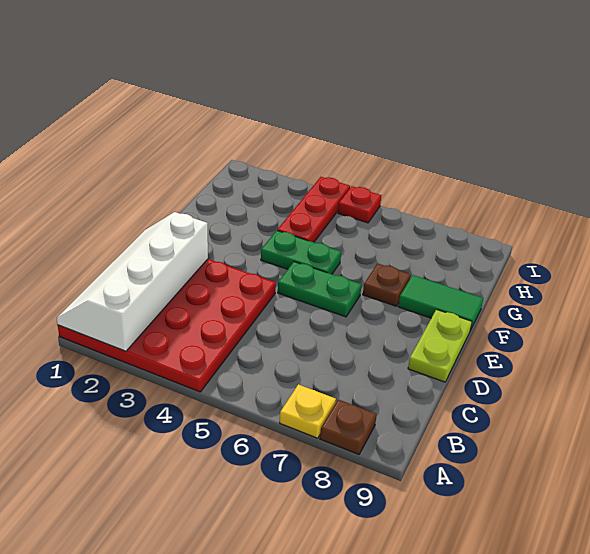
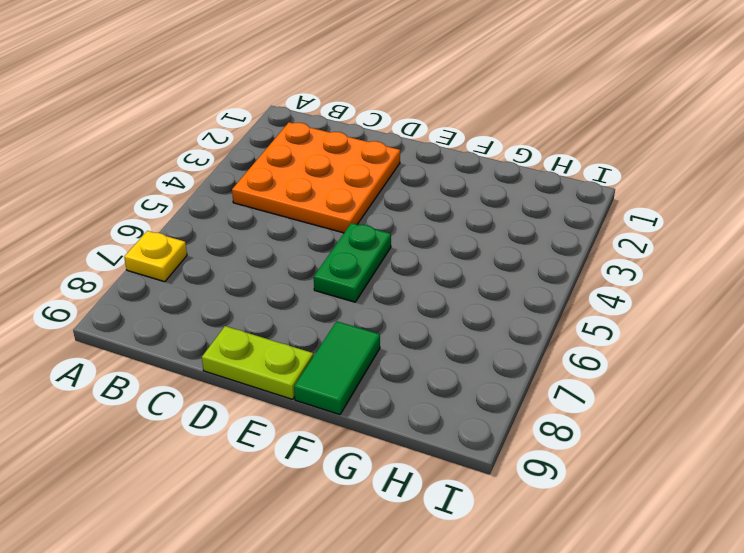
orange 3x3 plate [232,122,400,233] -> red 4x4 plate [58,259,276,392]
none -> brown 1x1 plate [320,400,377,454]
none -> green 1x2 plate [261,231,341,274]

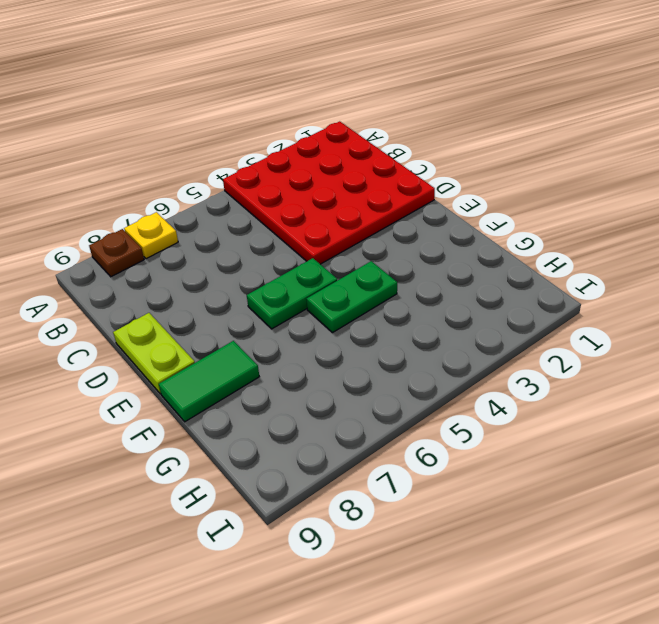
none -> brown 1x1 plate [363,263,411,306]
none -> red 1x3 plate [277,177,350,242]

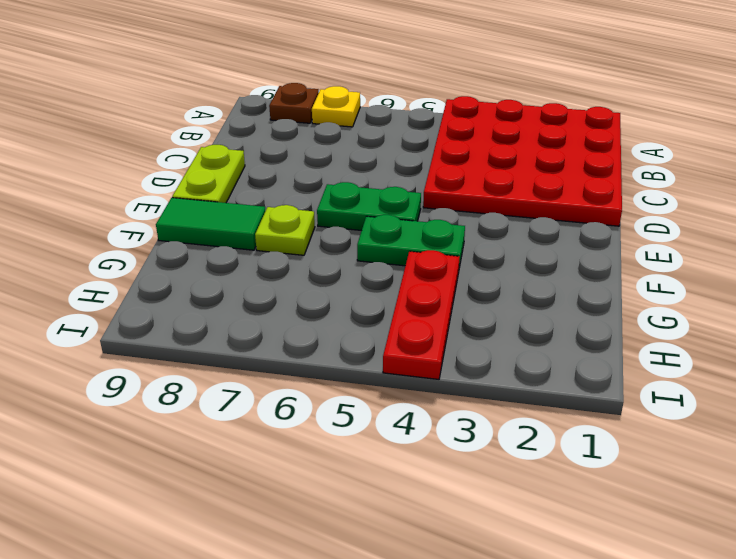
lime 1x1 plate [255,205,315,255] -> brown 1x1 plate [363,263,411,306]
none -> red 1x1 plate [338,186,382,223]
none -> white 2x4 slope [57,212,208,351]

